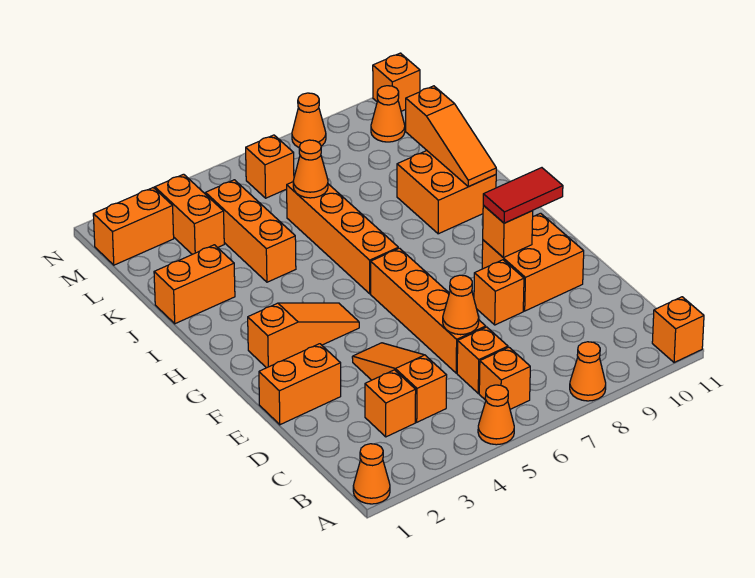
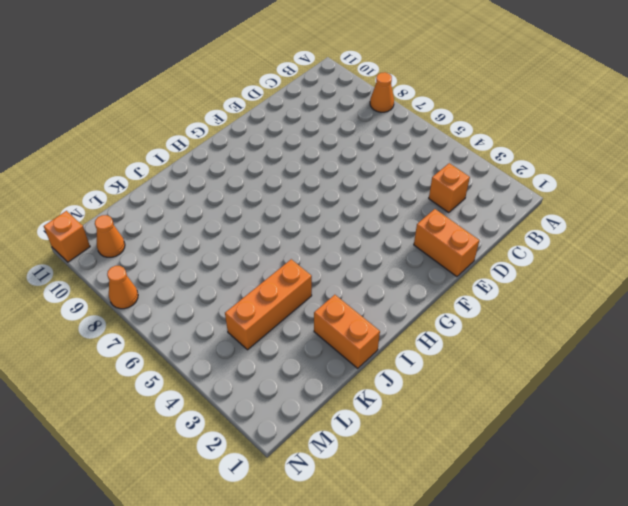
none -> orange 1x1 cone [353,444,390,504]
none -> orange 1x1 cone [478,385,514,445]
none -> orange 1x1 brick [652,297,704,363]

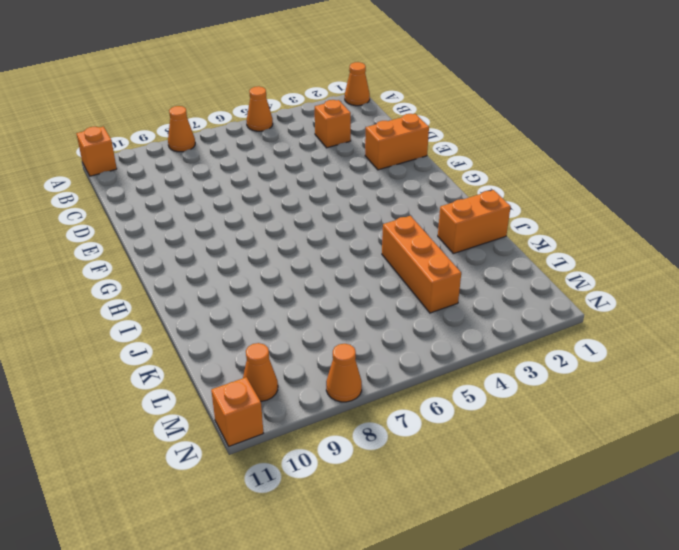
none -> orange 1x1 brick [479,347,530,409]
none -> orange 1x3 slope [352,343,447,422]
none -> orange 1x1 brick [457,327,508,393]

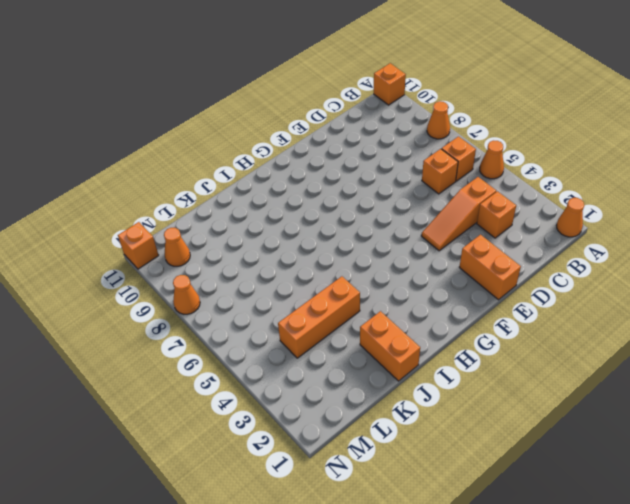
none -> orange 1x4 brick [371,248,486,373]
none -> orange 1x1 brick [474,260,524,325]
none -> orange 2x2 brick [482,213,584,311]

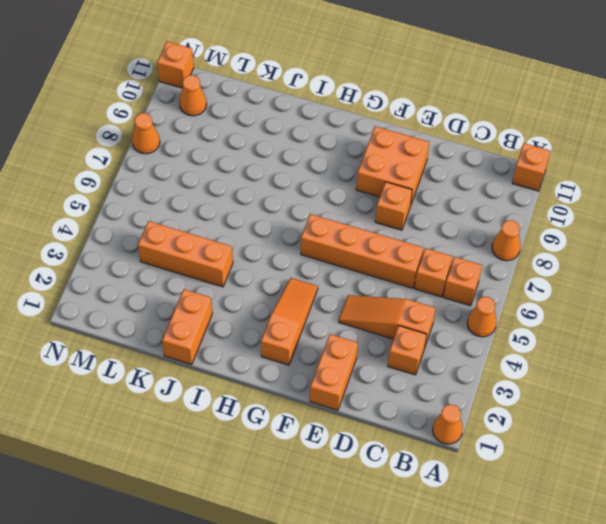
none -> orange 1x4 brick [287,182,398,294]
none -> orange 2x2 brick [397,151,496,234]
none -> orange 1x2 brick [155,174,224,254]

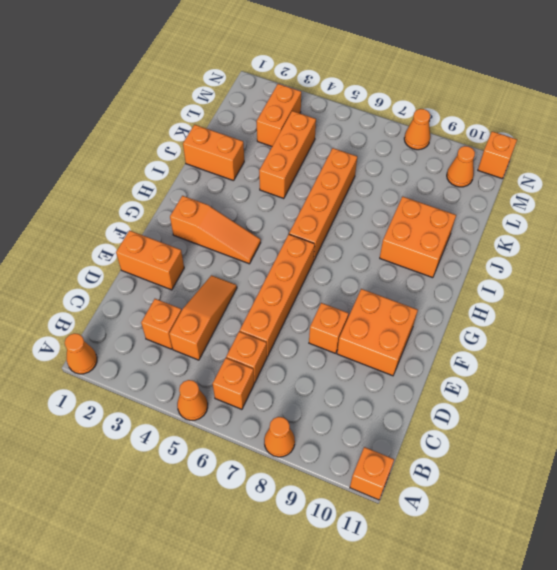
none -> orange 1x2 brick [93,188,174,265]
none -> orange 1x1 brick [246,135,294,198]
none -> orange 1x1 cone [443,275,479,335]

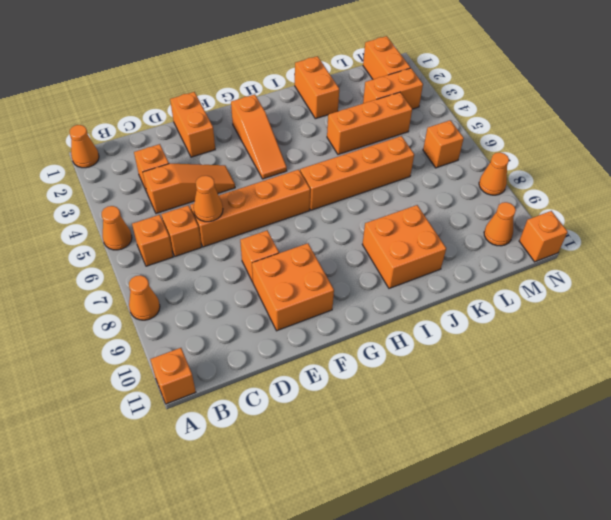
none -> orange 1x1 brick [483,205,533,258]
none -> orange 1x3 slope [406,86,496,187]
none -> orange 1x1 cone [293,140,328,198]

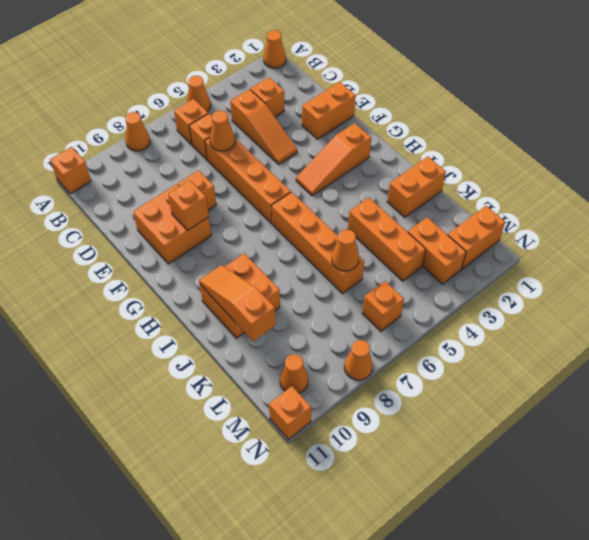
none -> red 1x2 tile [483,168,563,223]

